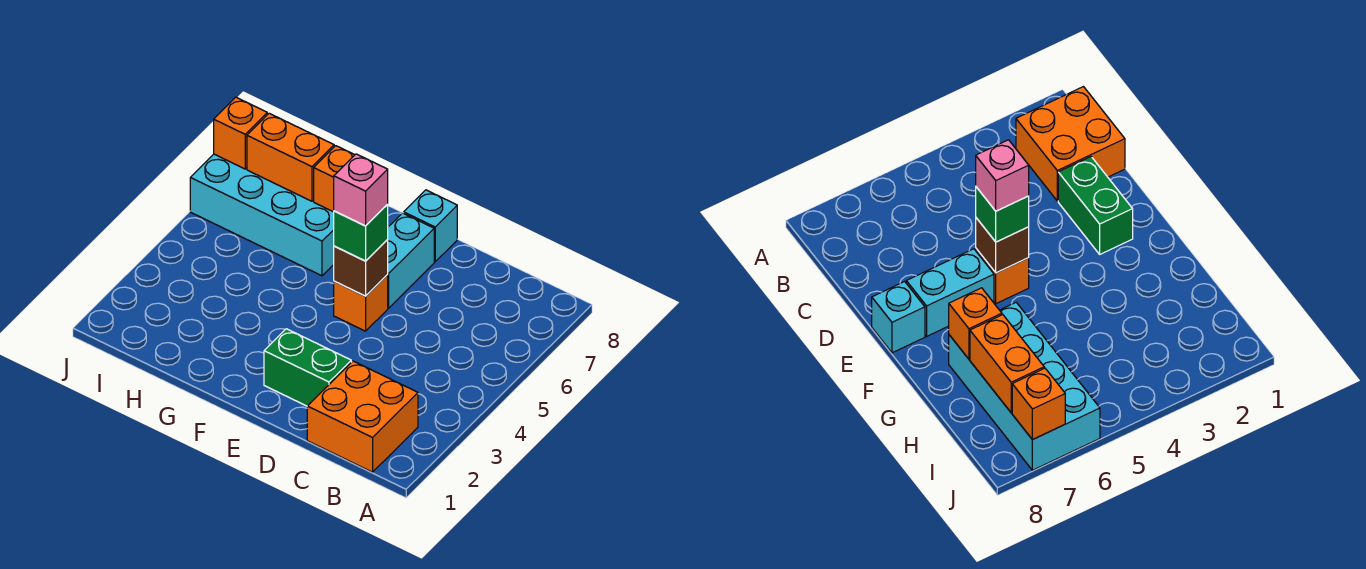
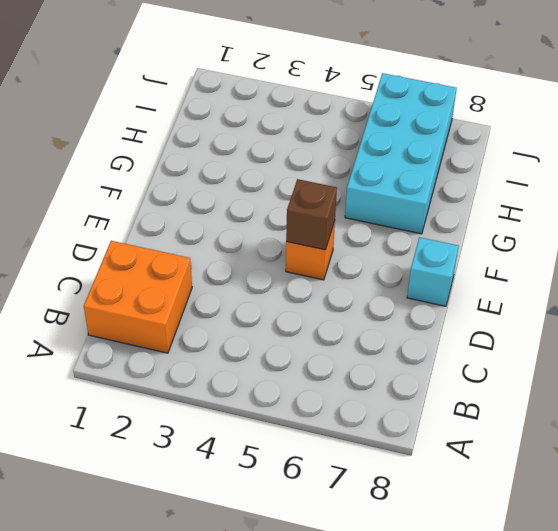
none -> green 1x2 brick [264,329,351,406]
none -> cyan 1x2 brick [387,213,434,308]
none -> orange 1x1 brick [314,146,354,212]

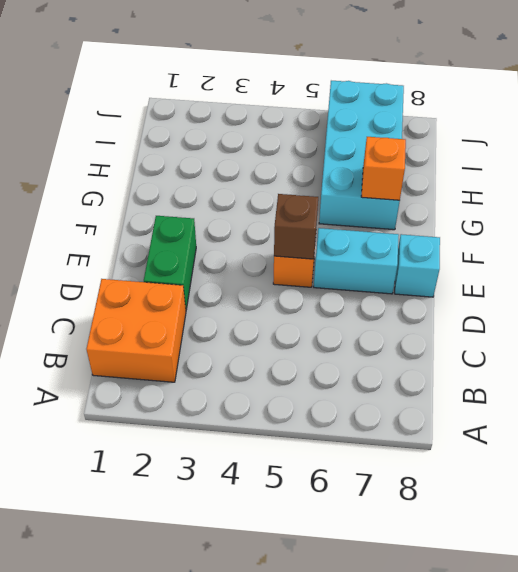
none -> orange 1x2 brick [247,113,334,201]
none -> orange 1x1 brick [214,97,267,169]
none -> green 1x1 brick [334,205,388,261]

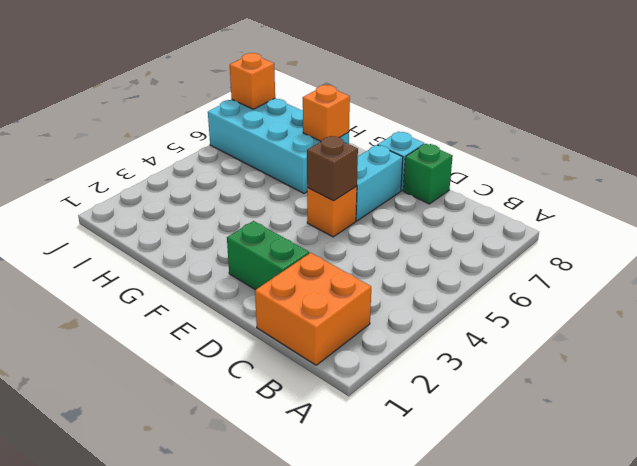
green 1x1 brick [403,144,453,204] -> green 1x1 brick moved to [334,205,388,261]
none -> orange 1x2 brick [247,113,334,201]
none -> pink 1x1 brick [334,154,388,226]

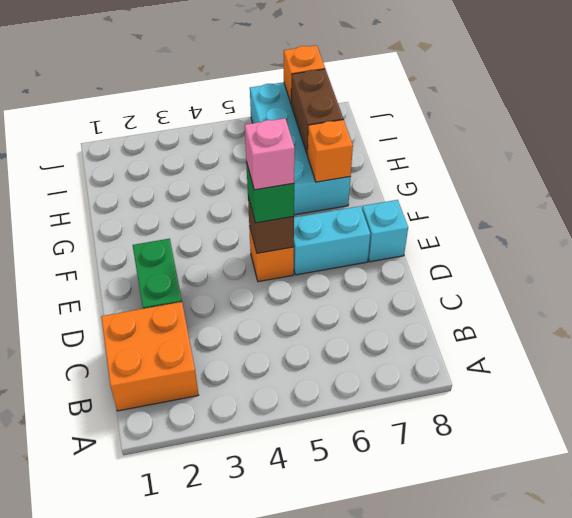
brown 1x2 brick [291,69,343,155] -> orange 1x2 brick [247,113,334,201]

